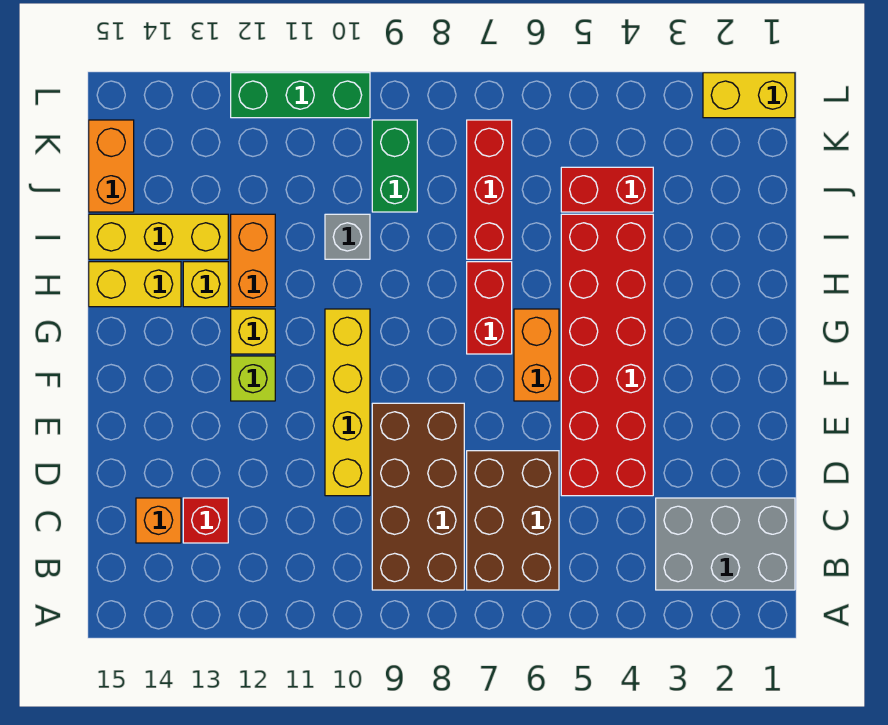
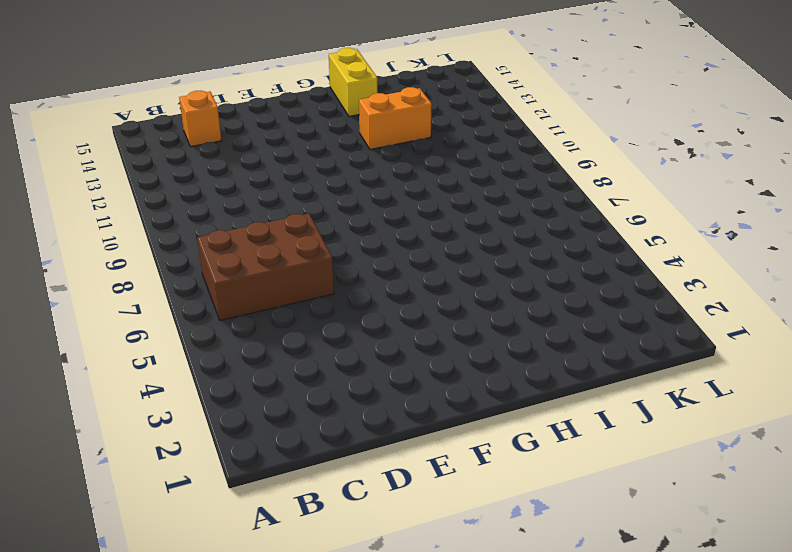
none -> grey 2x3 brick [656,498,795,590]
none -> brown 2x4 brick [372,403,464,590]
none -> red 1x1 brick [183,498,228,543]

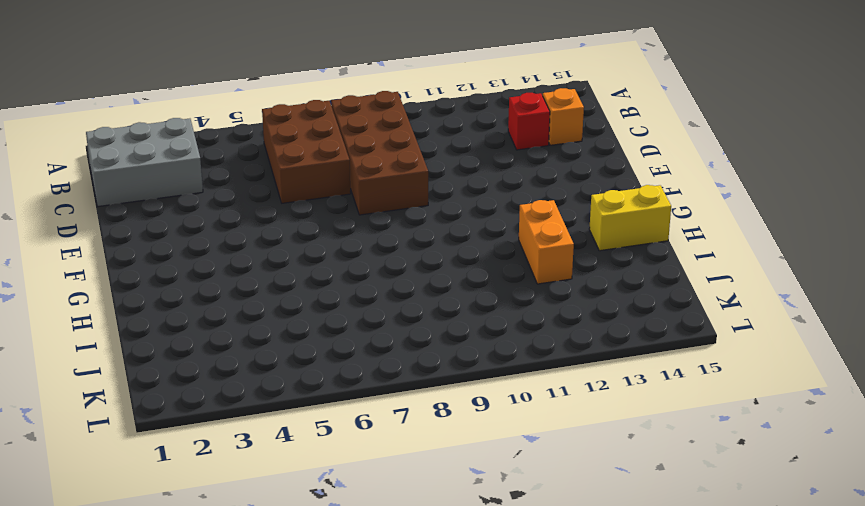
none -> red 2x6 brick [561,214,653,496]
none -> yellow 1x4 brick [325,309,370,496]
none -> orange 1x2 brick [514,309,559,401]

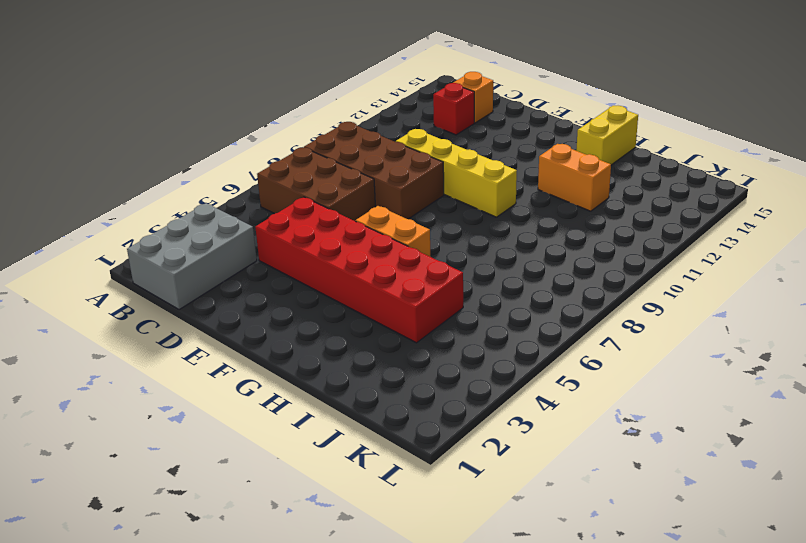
none -> lime 1x1 brick [231,356,275,401]
none -> red 1x2 brick [467,262,512,354]
none -> yellow 1x1 brick [231,309,275,354]

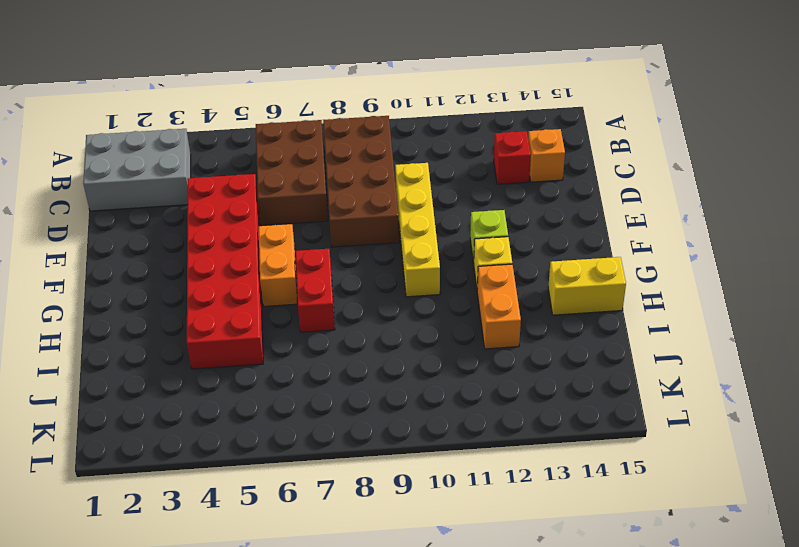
none -> yellow 1x1 brick [183,262,228,307]
none -> red 1x3 brick [467,120,512,259]
none -> grey 1x1 brick [325,214,370,259]

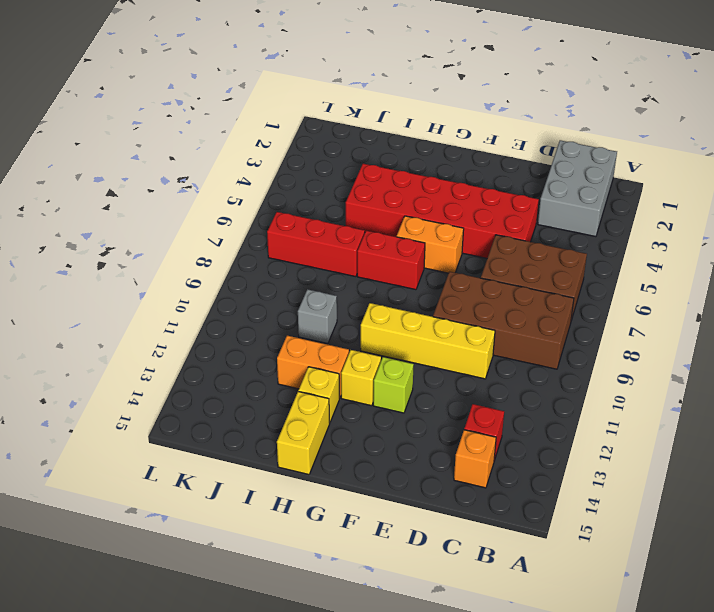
none -> yellow 1x3 brick [89,214,228,259]
none -> red 1x2 brick [561,167,653,212]
none -> green 1x2 brick [372,120,417,212]

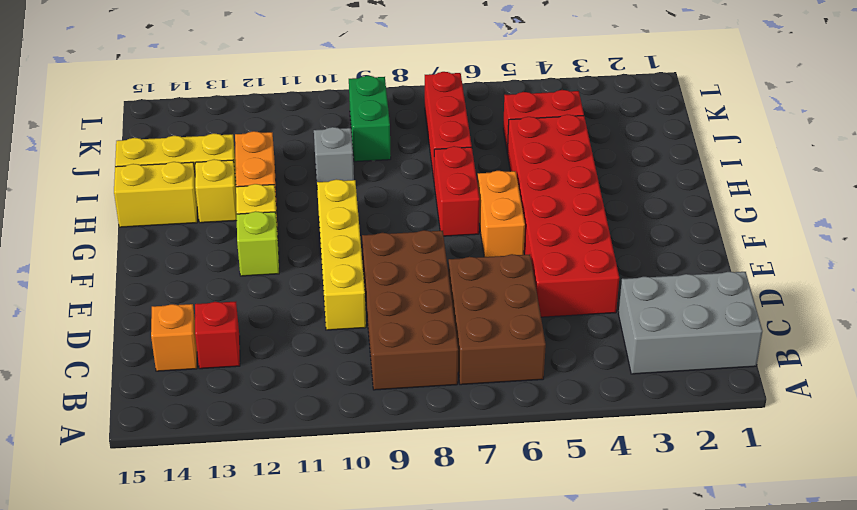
none -> orange 1x2 brick [89,120,134,212]
none -> yellow 1x2 brick [703,73,795,118]
none -> green 1x3 brick [231,73,370,118]

